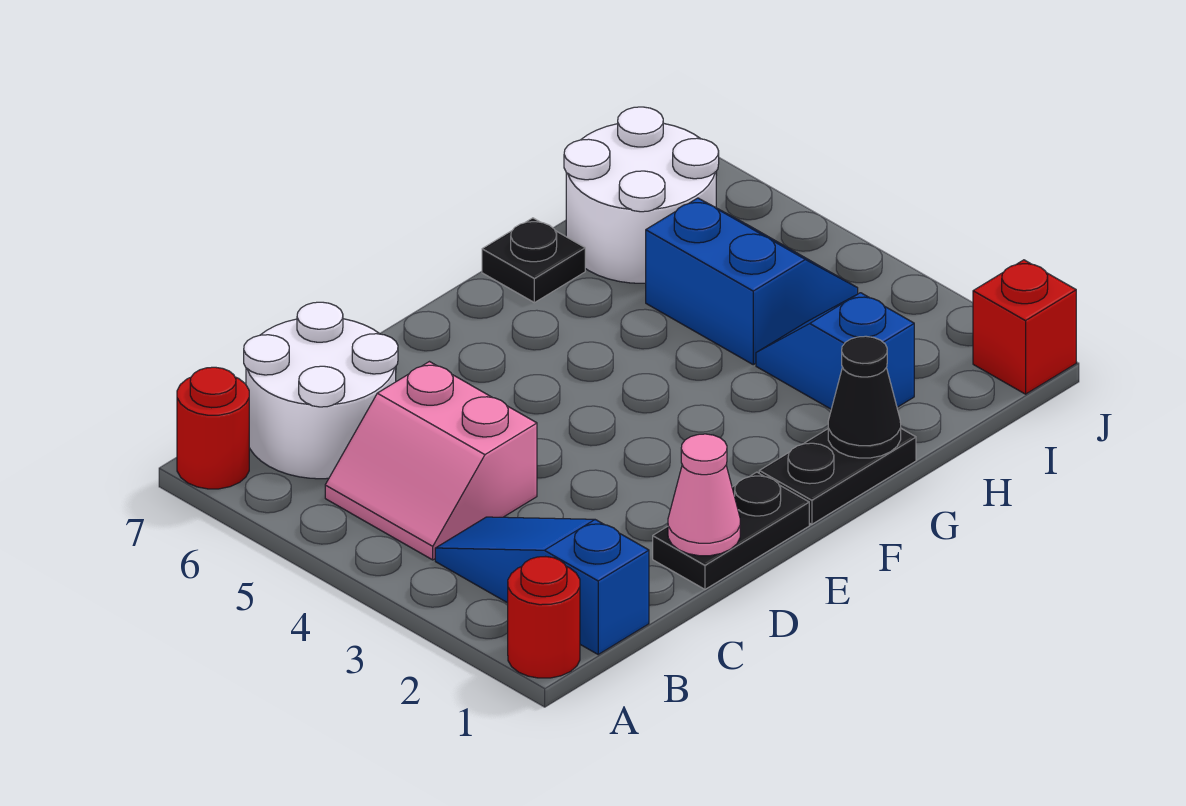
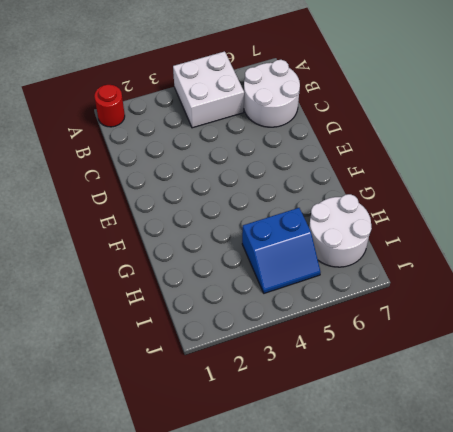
white 2x2 brick [173,51,244,128] -> pink 2x2 slope [325,362,537,560]
none -> red 1x1 round brick [177,367,249,489]
none -> blue 1x3 slope [435,517,649,654]
none -> black 1x2 plate [653,472,809,589]

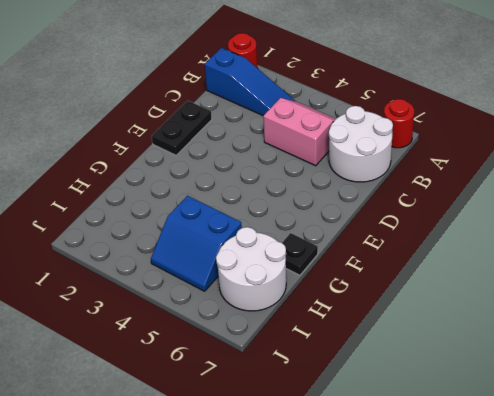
none -> black 1x2 plate [759,429,916,524]
none -> blue 1x2 slope [756,293,914,409]
none -> red 1x1 brick [973,260,1076,394]

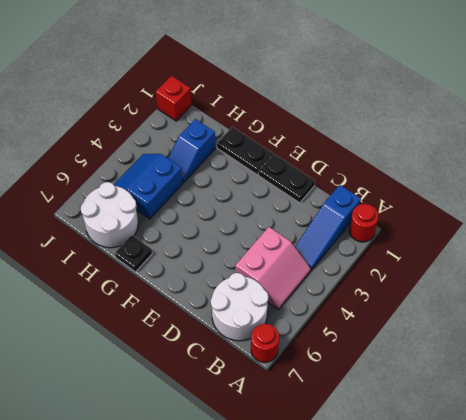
none -> pink 1x1 cone [668,434,740,556]
none -> black 1x1 cone [828,336,901,458]

